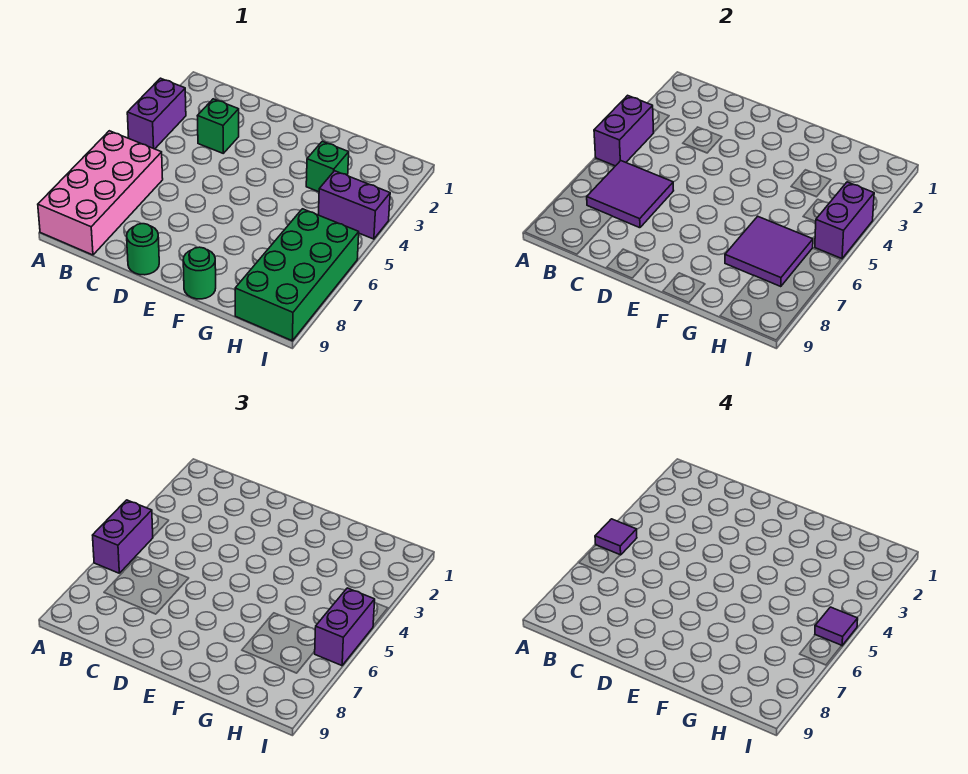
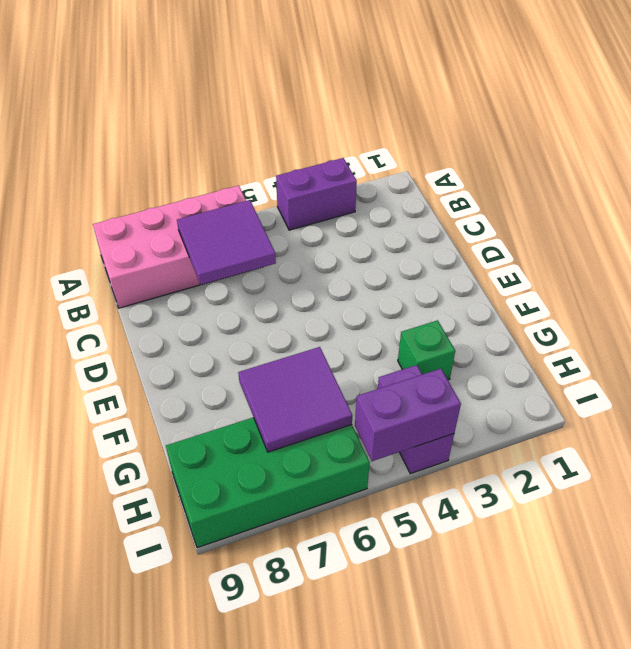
none -> green 1x1 brick [198,99,239,153]
none -> green 1x1 round brick [127,224,159,275]
none -> green 1x1 round brick [183,247,216,299]

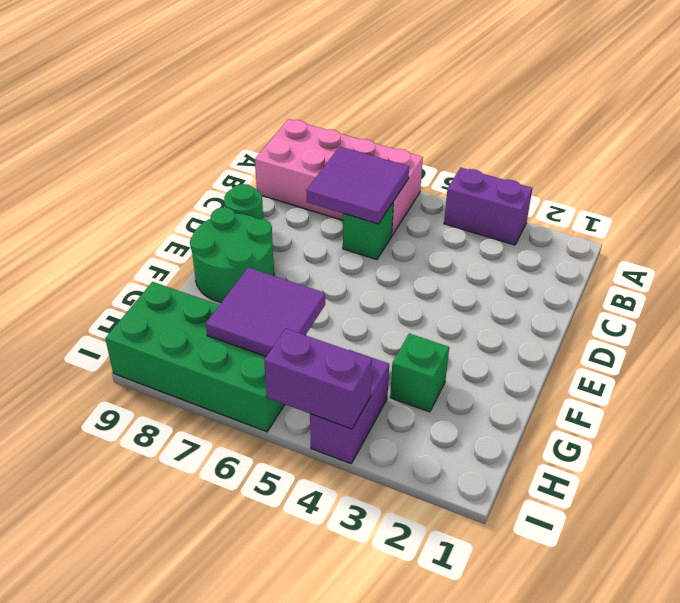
green 1x1 brick [343,203,393,260] -> green 1x1 brick moved to [198,99,239,153]
green 2x2 round brick [190,208,274,303] -> green 1x1 round brick [183,247,216,299]
none -> purple 1x2 brick [594,95,654,166]
none -> purple 1x2 brick [93,500,153,573]
none -> purple 1x2 brick [314,588,375,666]

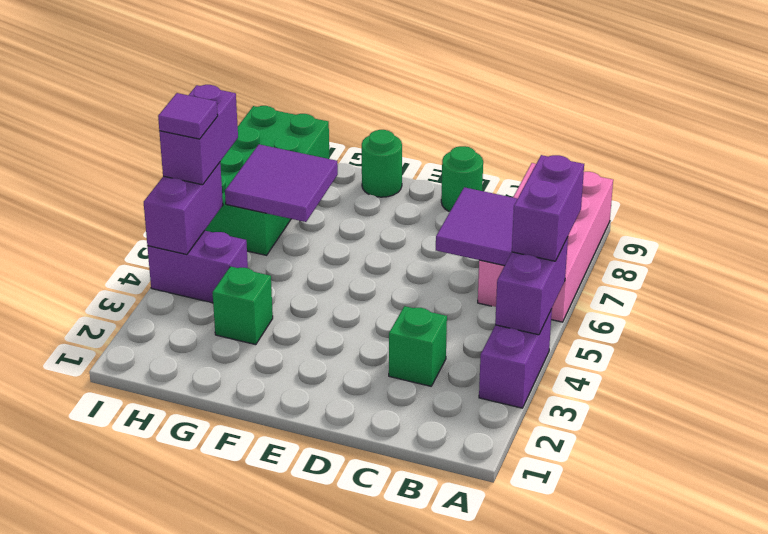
none -> purple 1x1 tile [595,519,637,555]

